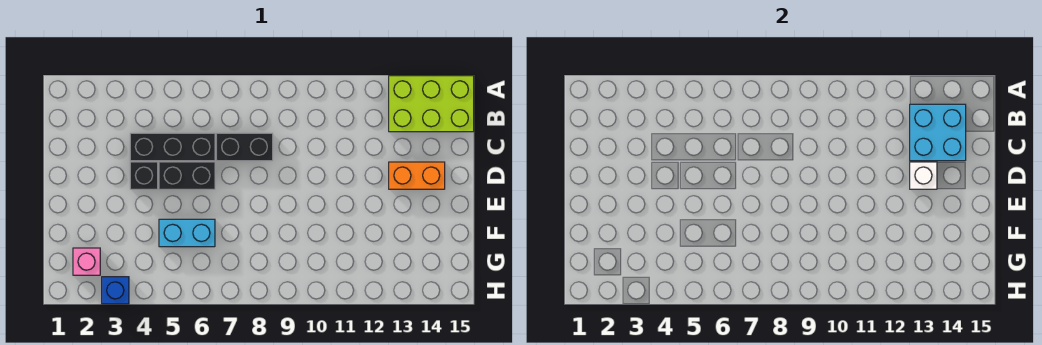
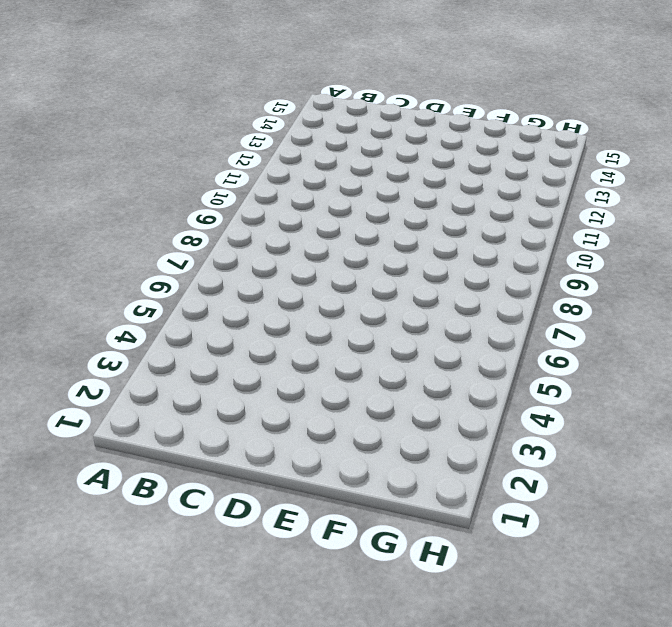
none -> lime 2x3 brick [389,76,474,132]
none -> black 1x3 brick [130,133,215,161]

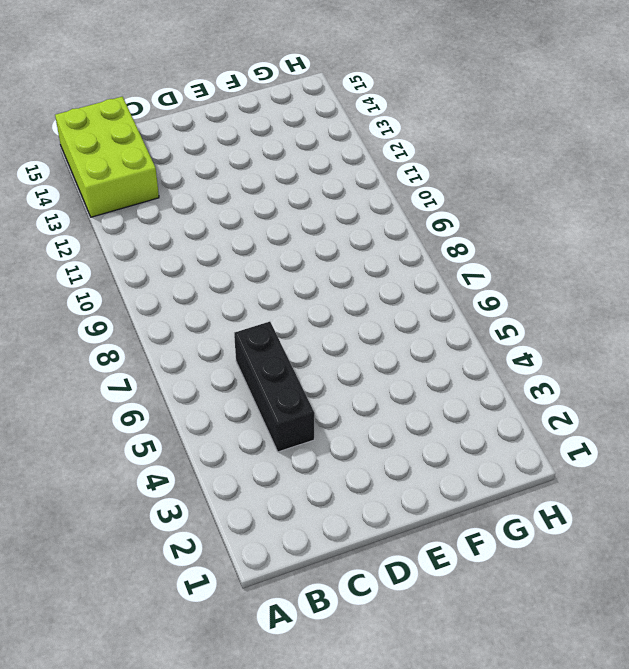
none -> black 1x2 brick [216,133,273,161]
none -> black 1x1 brick [130,162,158,189]

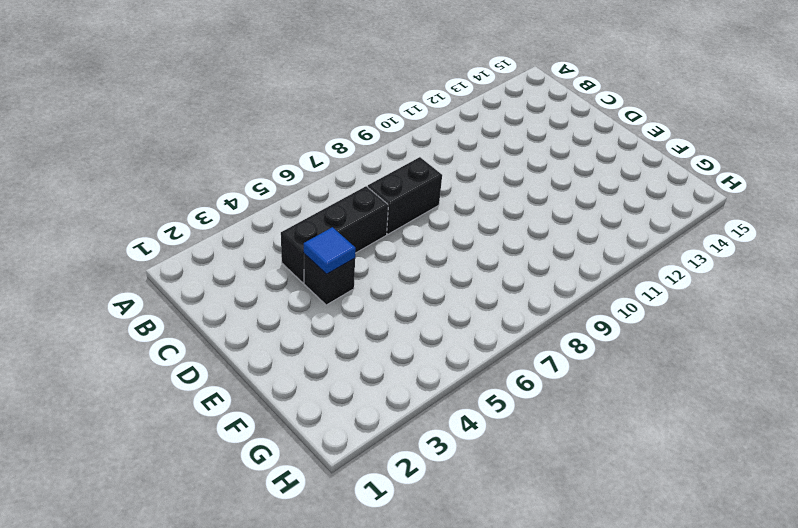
blue 1x1 tile [304,227,356,274] -> none
none -> lime 2x3 brick [389,76,474,132]
none -> black 1x2 brick [159,162,215,189]

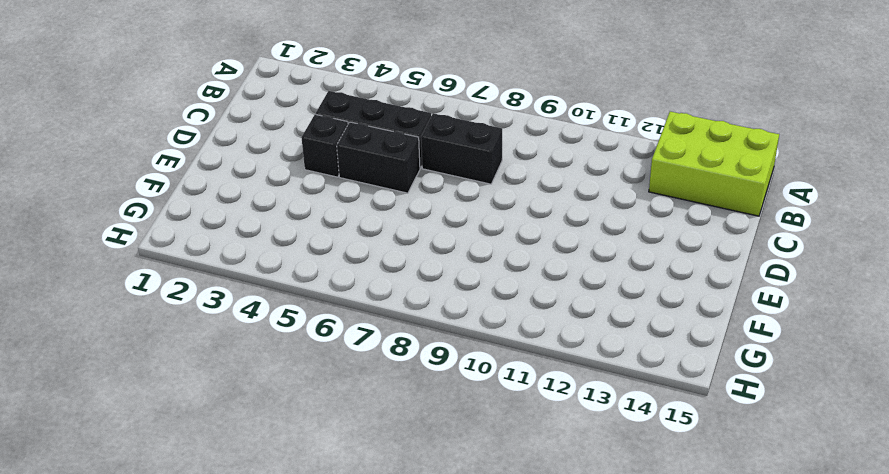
none -> orange 1x2 brick [389,162,445,189]
none -> cyan 1x2 brick [159,219,215,247]

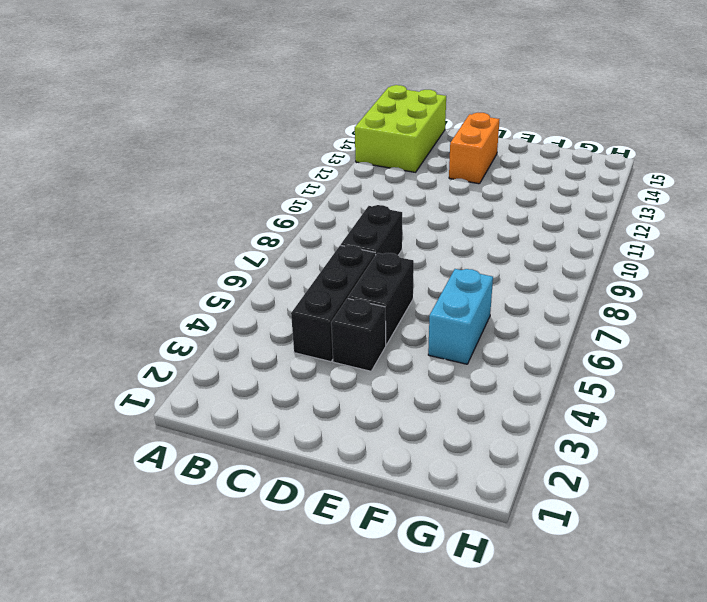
none -> pink 1x1 brick [73,248,100,275]
none -> blue 1x1 brick [102,277,129,304]

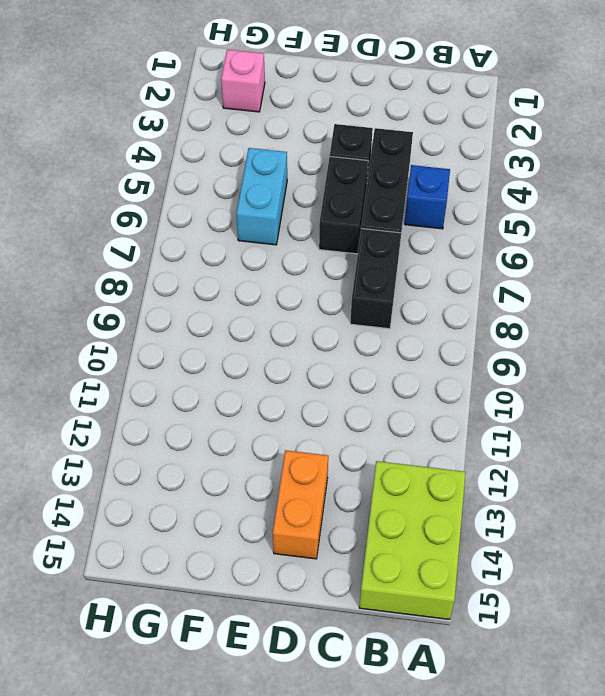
blue 1x1 brick [405,165,450,229] -> blue 1x1 brick moved to [102,277,129,304]
none -> cyan 2x2 brick [910,104,966,161]
none -> white 1x1 brick [910,162,937,189]

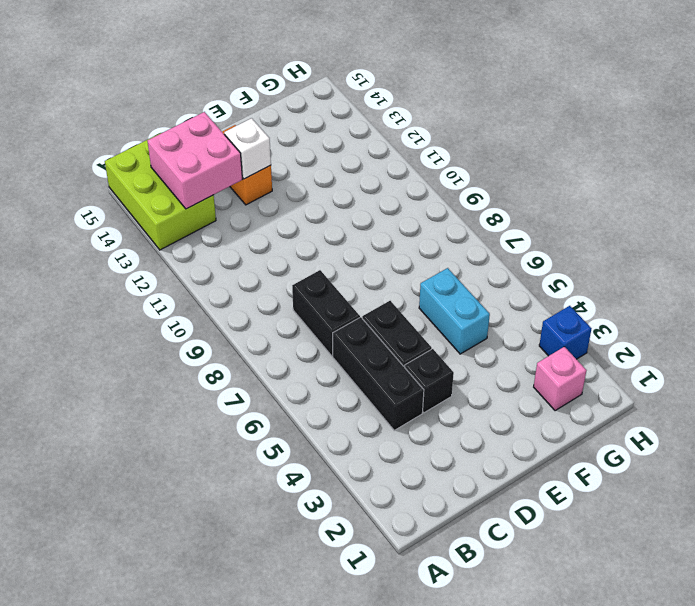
pink 2x2 brick [147,112,242,209] -> cyan 2x2 brick [910,104,966,161]

